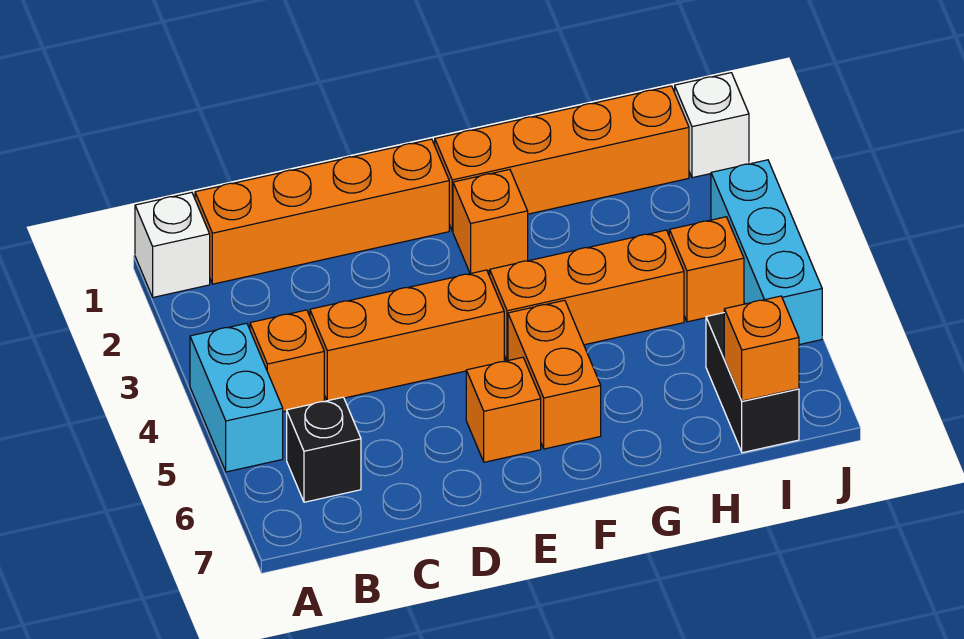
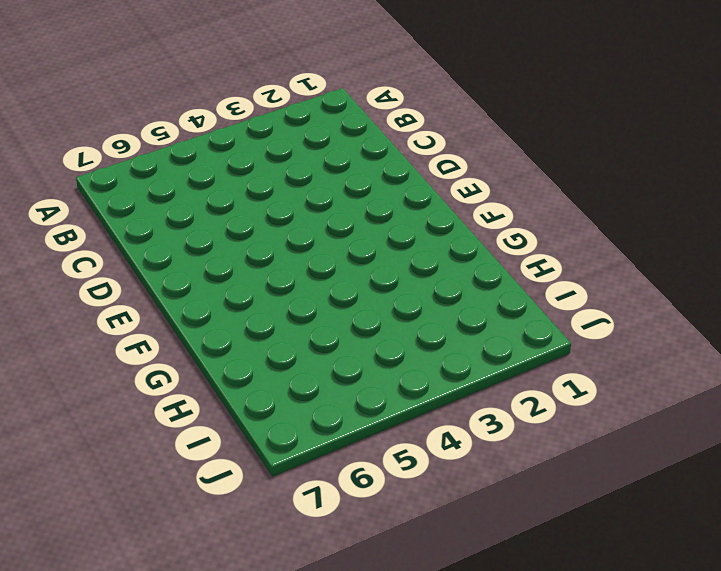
none -> white 1x1 brick [135,193,210,297]
none -> cyan 1x2 brick [190,323,283,472]
none -> orange 1x4 brick [195,139,449,284]

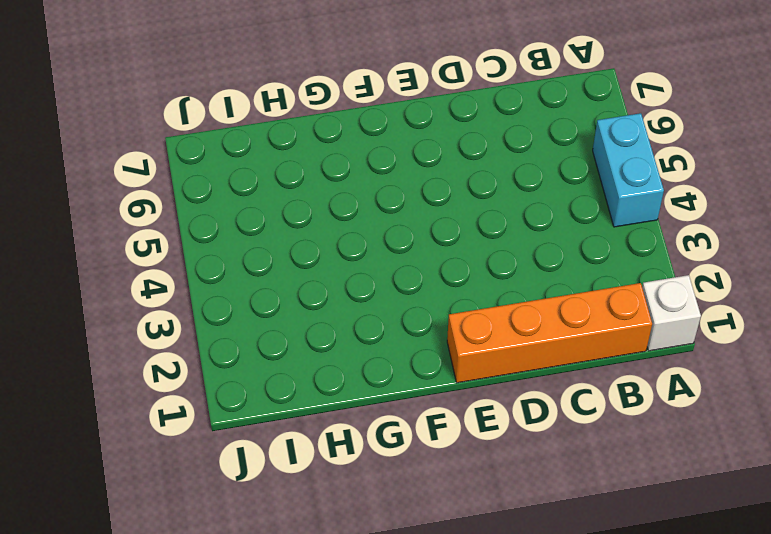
none -> orange 1x1 brick [250,310,324,412]
none -> black 1x1 brick [287,397,361,502]
none -> orange 1x3 brick [310,270,504,401]

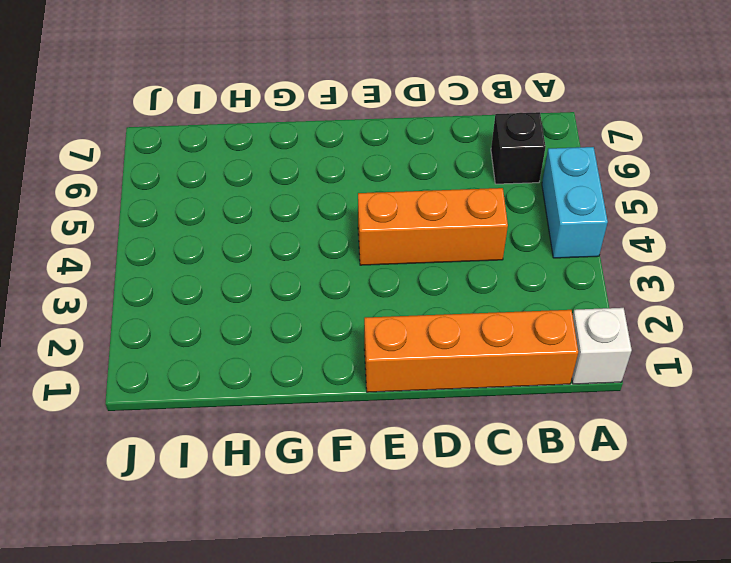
none -> orange 1x1 brick [250,310,324,412]
none -> orange 1x1 brick [466,357,541,462]
none -> orange 1x4 brick [435,86,689,231]

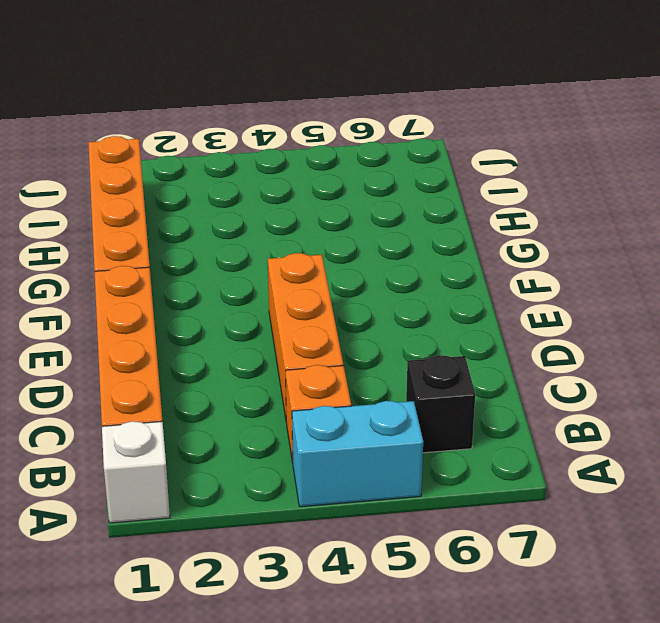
none -> orange 1x1 brick [466,357,541,462]
none -> orange 1x1 brick [453,170,528,274]
none -> orange 1x3 brick [490,230,684,361]

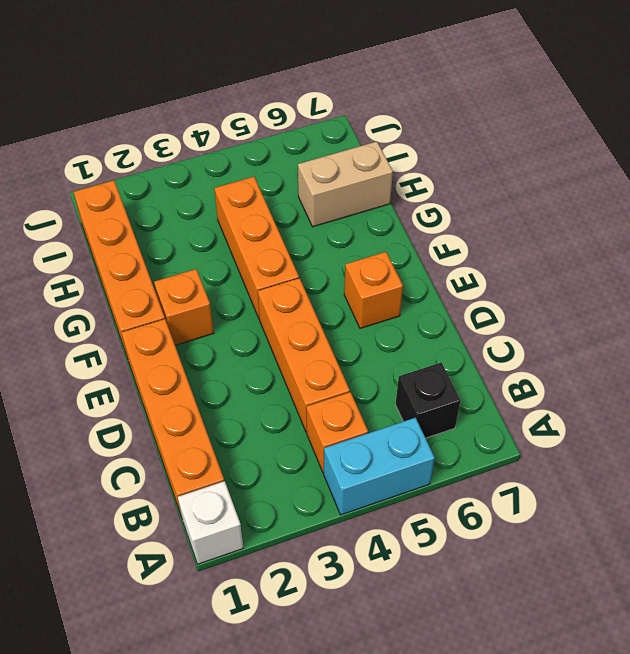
tan 1x2 brick [298,142,393,227] -> none
none -> orange 1x2 brick [508,300,601,449]
none -> orange 1x1 brick [669,217,744,322]
none -> black 1x2 brick [706,313,799,453]

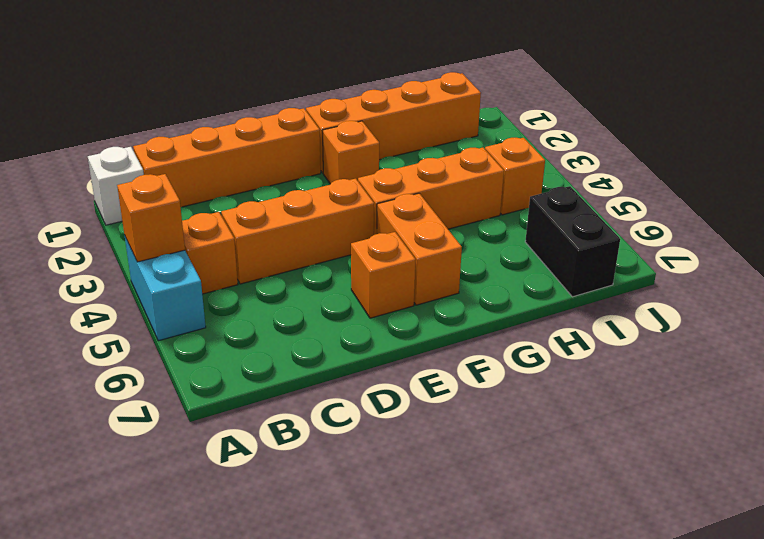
orange 1x1 brick [117,174,185,262] -> orange 1x1 brick moved to [724,296,799,401]
none -> black 1x1 brick [287,397,361,502]
none -> white 1x1 brick [675,73,749,178]
none -> cyan 1x3 brick [711,160,822,345]

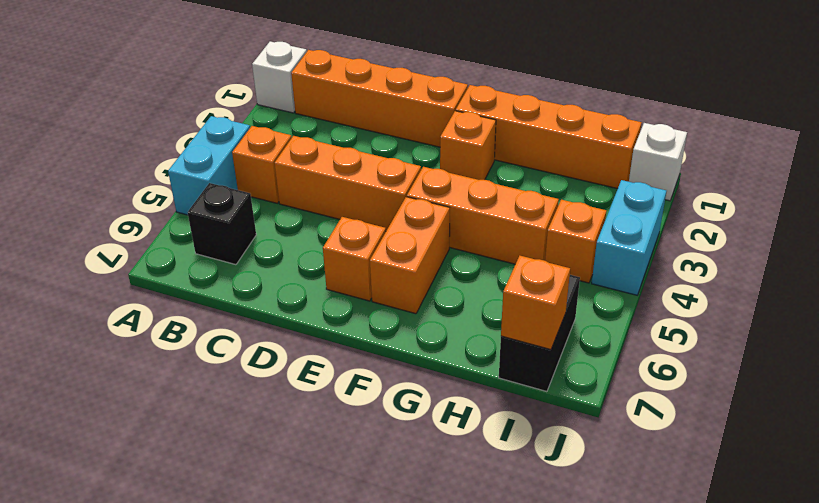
cyan 1x2 brick [592,180,666,295] -> cyan 1x3 brick [711,160,822,345]

